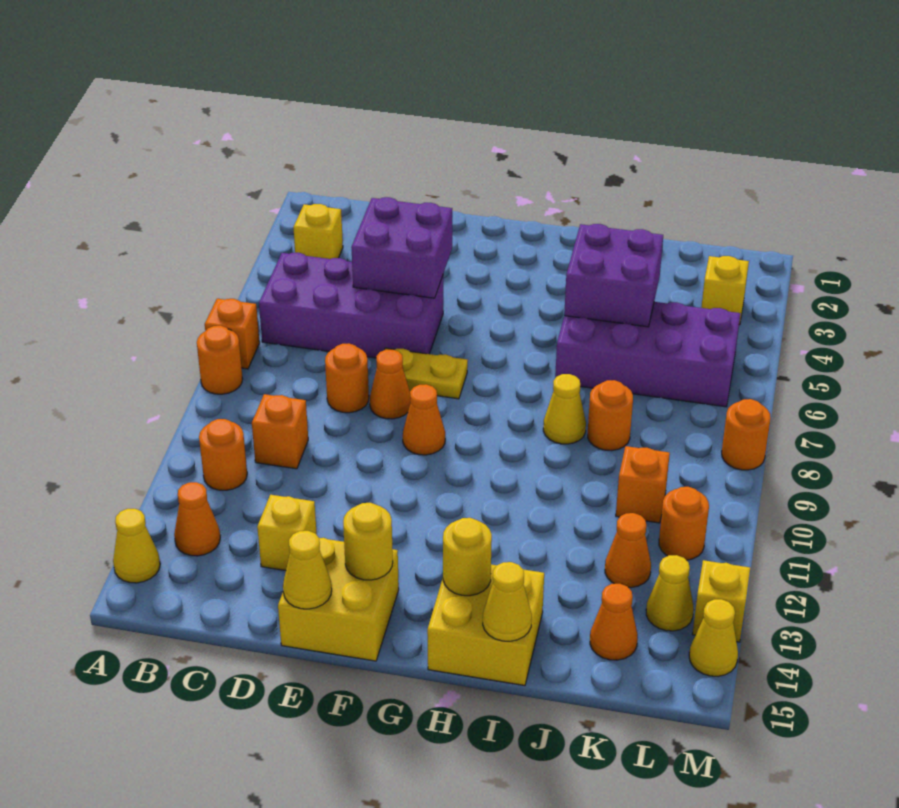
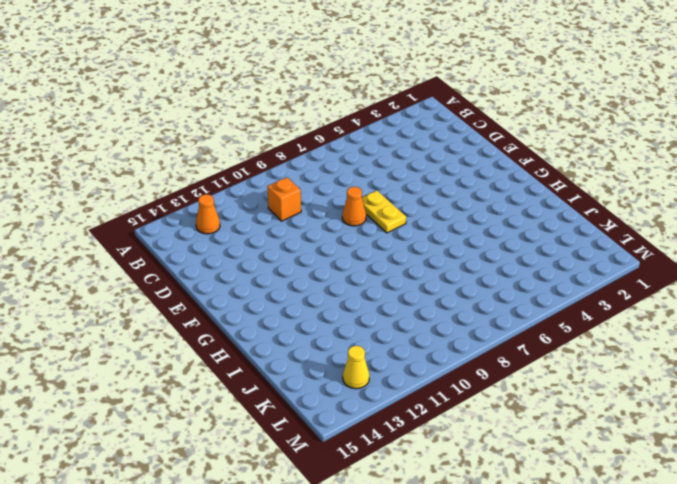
none -> orange 1x1 brick [205,299,260,369]
none -> orange 1x1 round brick [197,326,243,394]
none -> yellow 1x1 cone [113,509,160,583]
none -> yellow 1x1 brick [293,204,343,259]

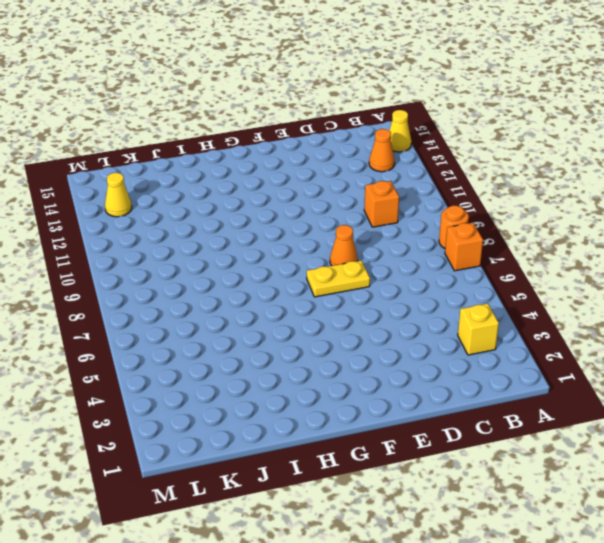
none -> purple 2x4 brick [259,253,443,358]
none -> orange 1x1 round brick [199,419,247,490]
none -> orange 1x1 round brick [325,343,369,413]
none -> yellow 1x1 brick [257,495,317,571]

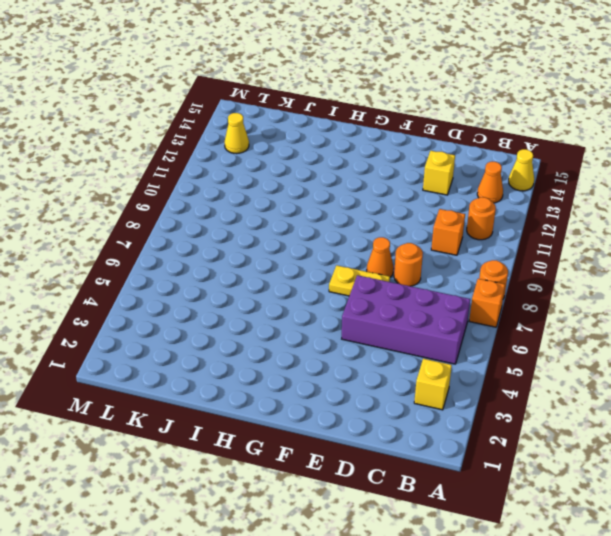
none -> yellow 2x2 brick [278,538,399,661]
none -> orange 1x1 cone [403,384,445,455]
none -> yellow 2x2 brick [427,565,544,686]
none -> purple 2x4 brick [555,302,740,407]

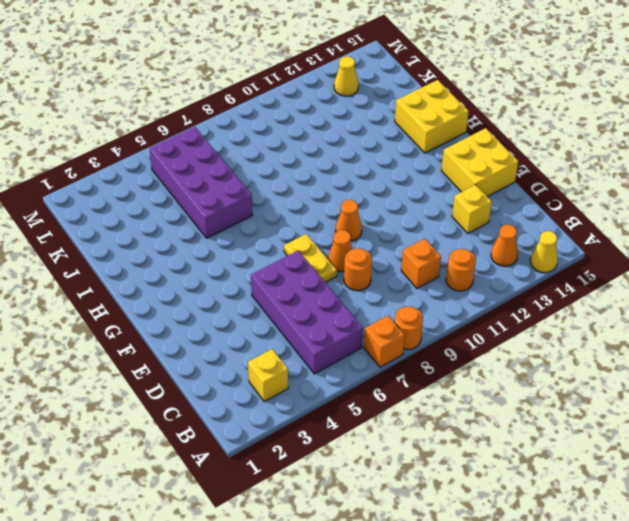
none -> yellow 1x1 cone [543,374,586,444]
none -> orange 1x1 round brick [588,380,633,451]
none -> orange 1x1 brick [616,446,670,523]
none -> orange 1x1 cone [605,513,651,588]

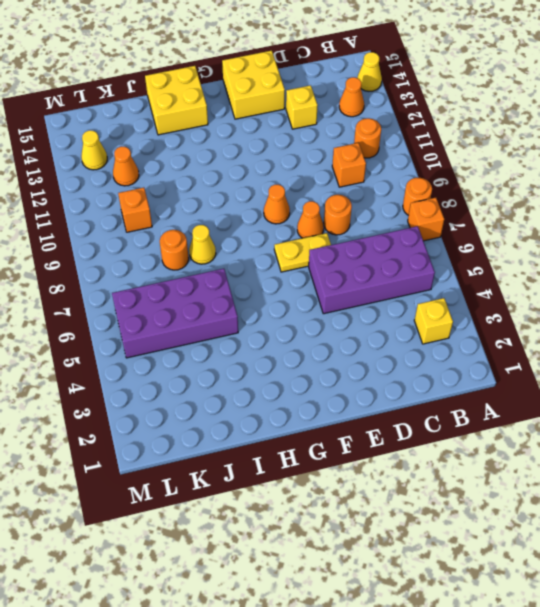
none -> orange 1x1 cone [590,584,638,660]
none -> yellow 1x1 brick [701,256,749,325]
none -> orange 1x1 round brick [659,487,709,560]
none -> orange 1x1 round brick [722,399,771,470]

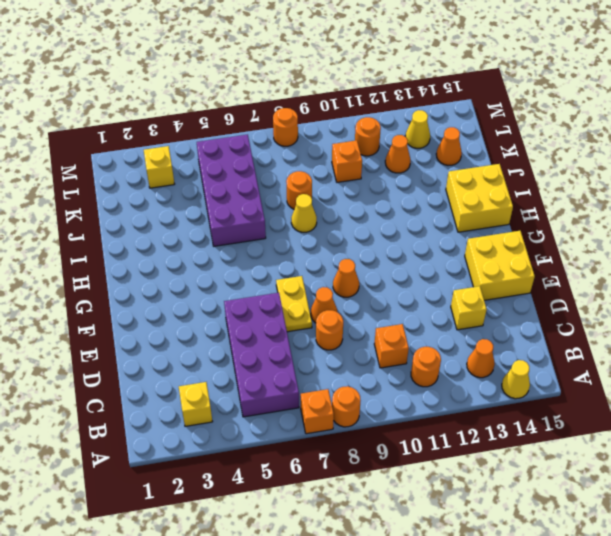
none -> yellow 1x1 brick [692,560,750,642]
none -> yellow 1x1 cone [689,599,738,676]
none -> purple 2x2 brick [351,197,452,298]
none -> yellow 1x1 cone [283,531,332,609]

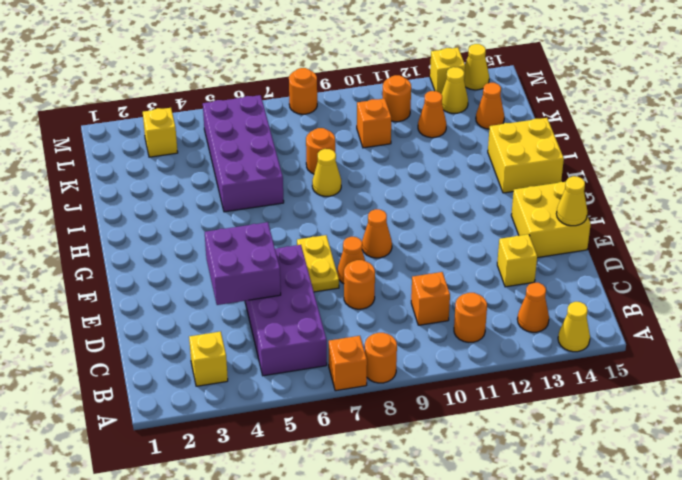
none -> yellow 1x1 round brick [343,503,393,580]
none -> yellow 1x1 round brick [443,518,492,596]
none -> purple 2x2 brick [564,224,663,327]
none -> yellow 1x1 cone [483,562,532,641]

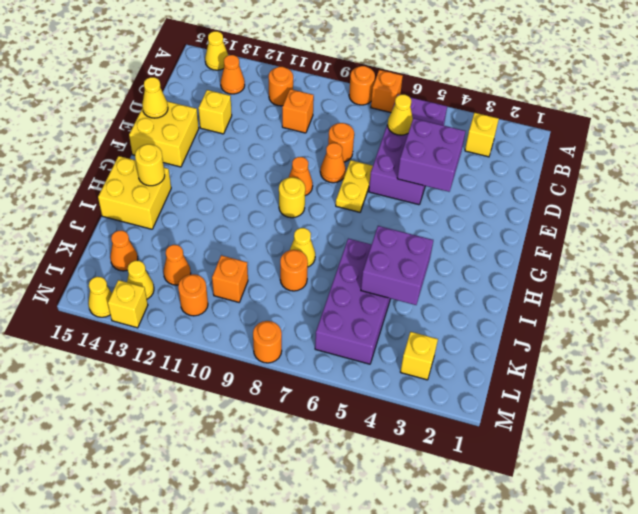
yellow 1x1 cone [388,95,413,135] -> yellow 1x1 cone moved to [483,562,532,641]
yellow 1x1 round brick [279,177,305,218] -> yellow 1x1 round brick moved to [343,503,393,580]

